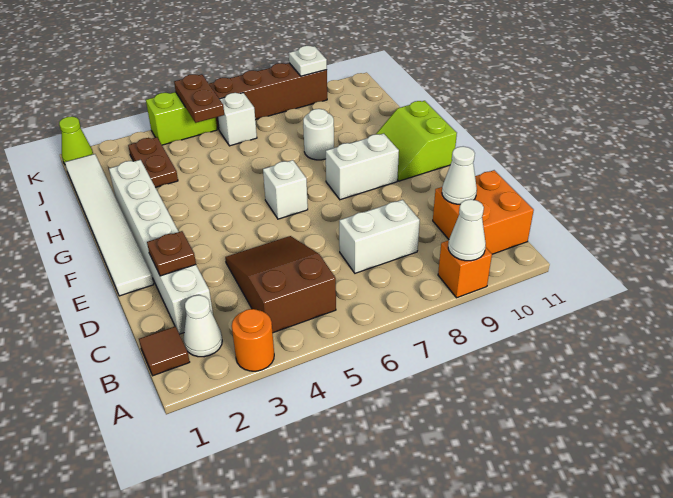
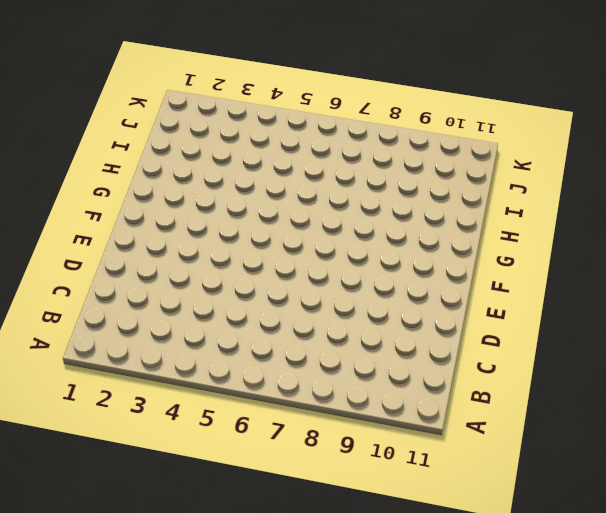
none -> orange 1x1 round brick [232,309,274,371]
none -> orange 1x1 brick [438,241,492,298]
none -> brown 1x1 tile [139,326,190,376]

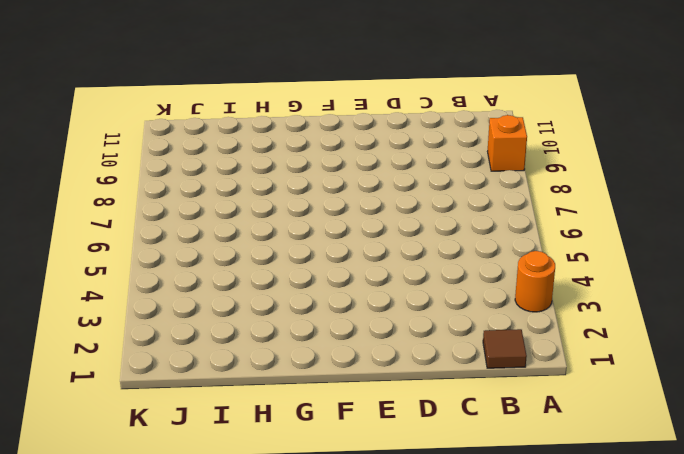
none -> white 1x1 cone [184,295,222,357]
none -> brown 2x3 slope [225,236,336,333]
none -> orange 2x2 brick [433,170,534,254]

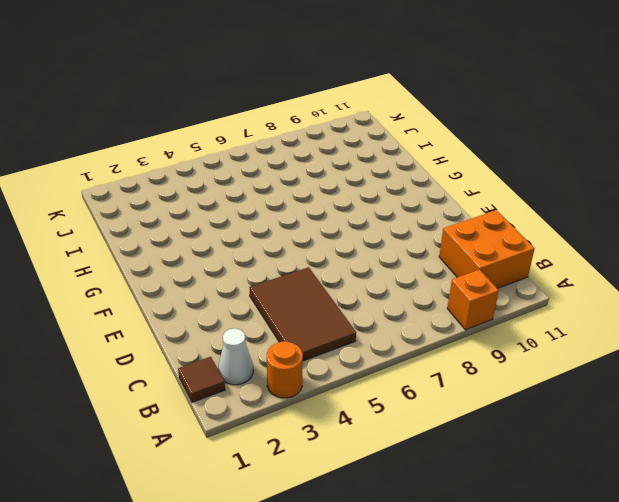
brown 2x3 tile [249,267,356,361] -> brown 2x3 slope [225,236,336,333]
none -> white 1x6 brick [109,160,213,334]
none -> white 1x2 brick [339,200,420,273]
none -> white 1x6 tile [65,154,154,296]

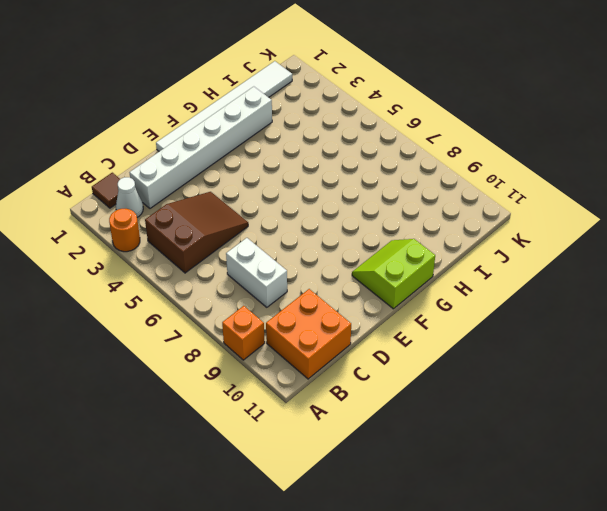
none -> white 1x1 brick [263,160,308,219]
none -> white 1x2 brick [326,134,399,200]
none -> white 1x1 round brick [303,109,334,160]

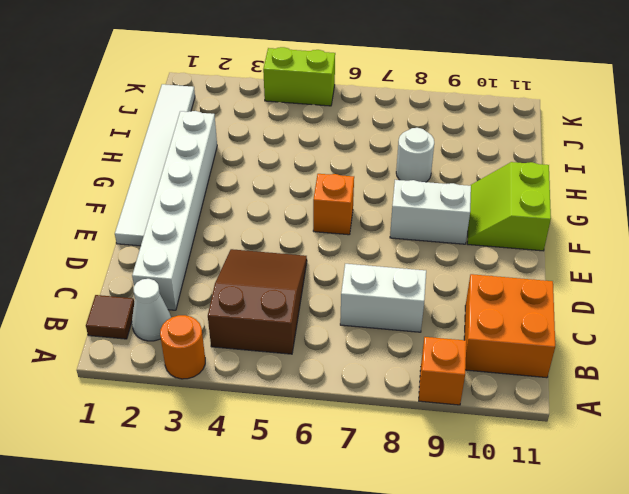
orange 1x1 brick [313,174,354,235] -> white 1x1 brick [263,160,308,219]
none -> brown 1x2 plate [128,137,178,187]
none -> white 1x1 brick [218,93,257,146]
none -> lime 1x1 cone [59,116,93,164]

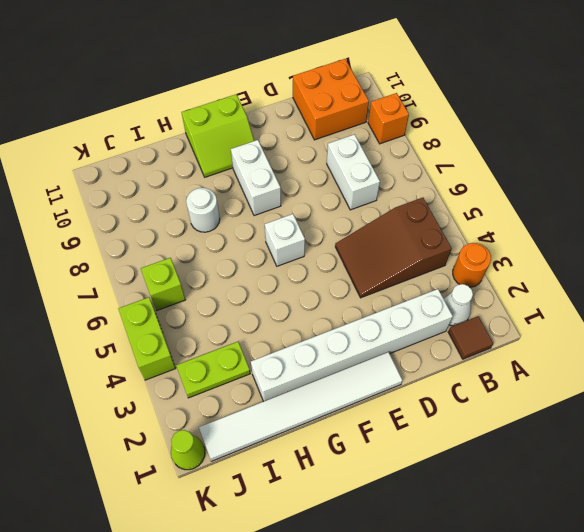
lime 1x2 plate [176,342,250,398] -> brown 1x2 plate [128,137,178,187]
lime 1x1 brick [141,258,185,310] -> white 1x1 brick [218,93,257,146]
none -> brown 1x4 brick [209,63,327,129]
none -> white 1x1 cone [448,199,486,261]
none -> white 1x1 cone [442,146,477,204]

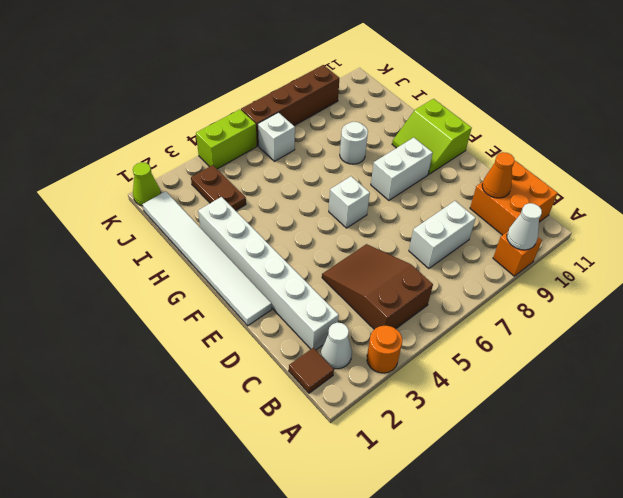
orange 1x1 cone [482,152,514,198] -> white 1x1 cone [442,146,477,204]
none -> brown 1x1 plate [147,231,196,276]
none -> brown 1x2 plate [174,74,224,123]
none -> white 1x1 plate [289,46,327,76]

